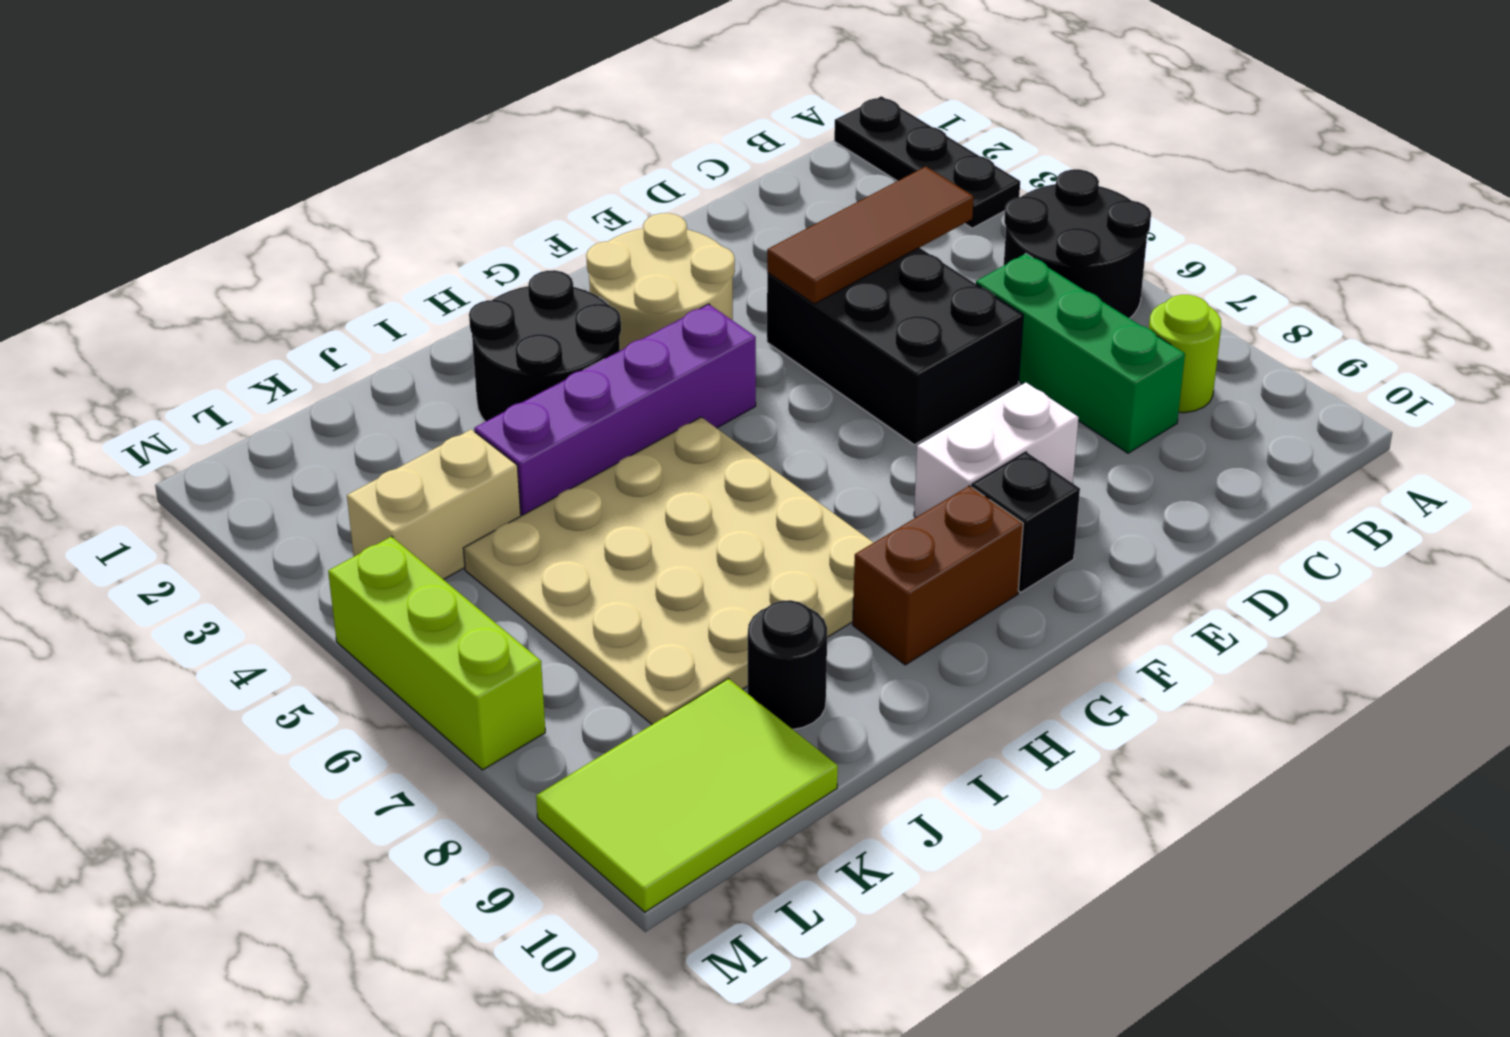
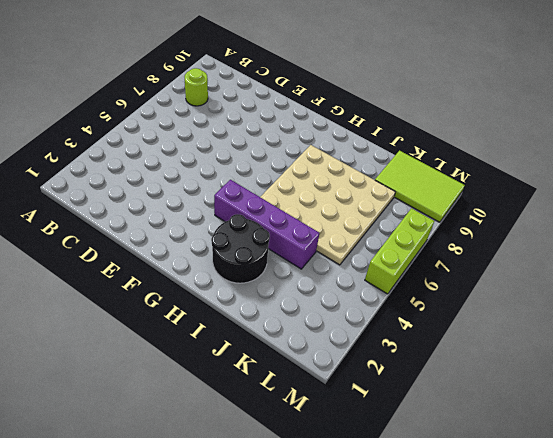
none -> black 1x3 plate [834,96,1020,228]
none -> black 2x2 round brick [1004,169,1151,319]
none -> green 1x3 brick [976,254,1185,453]

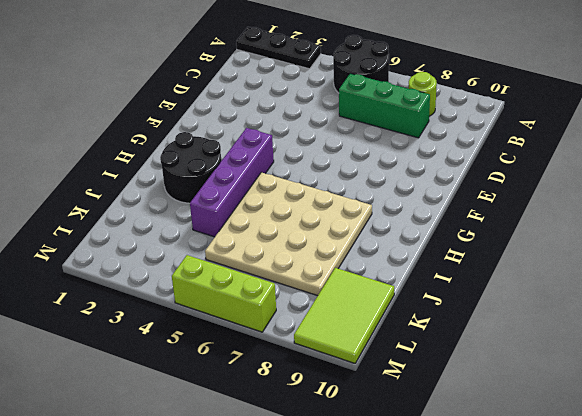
none -> black 2x3 brick [767,248,1023,445]
none -> white 1x2 brick [914,383,1079,517]
none -> tan 2x2 round brick [586,213,735,351]

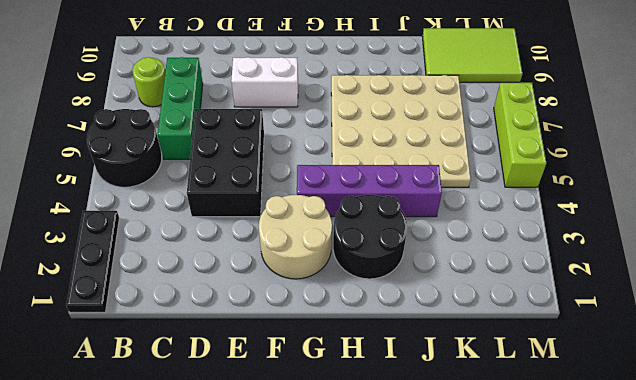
none -> black 1x1 brick [972,452,1080,592]
none -> brown 1x2 brick [853,486,1023,665]
none -> black 1x1 round brick [748,600,827,729]

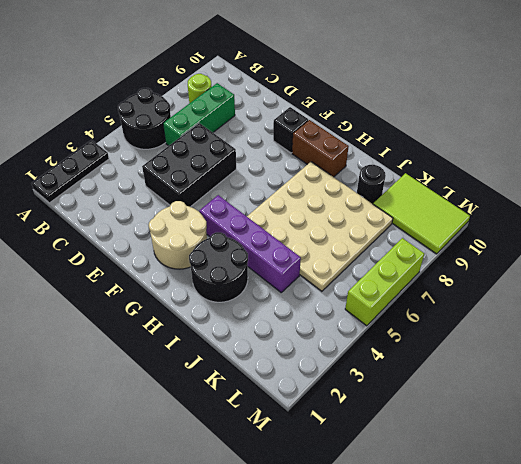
none -> white 1x2 brick [914,383,1079,517]
none -> tan 1x2 brick [347,429,521,579]
none -> brown 1x3 tile [767,166,974,304]

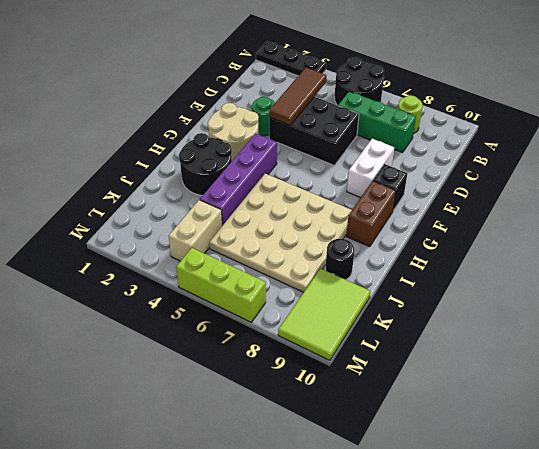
green 1x1 round brick [252,97,275,136] -> none

